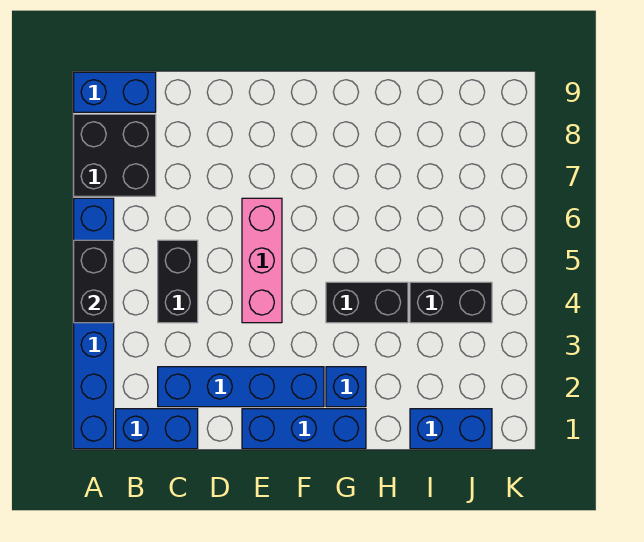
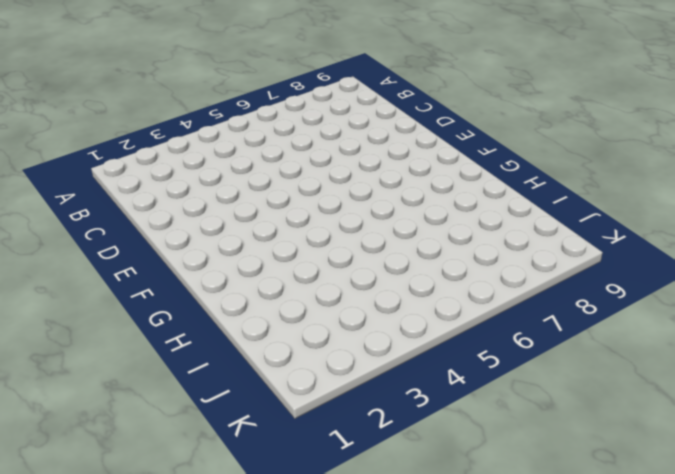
none -> blue 1x6 brick [74,198,114,449]
none -> black 2x2 brick [74,114,156,196]
none -> blue 1x2 brick [74,72,156,112]

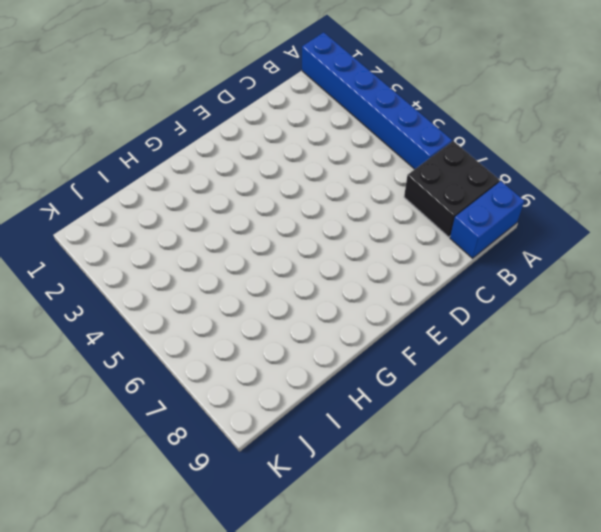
none -> blue 1x2 brick [116,409,198,449]
none -> blue 1x4 brick [158,367,324,407]
none -> black 1x2 brick [158,240,198,323]

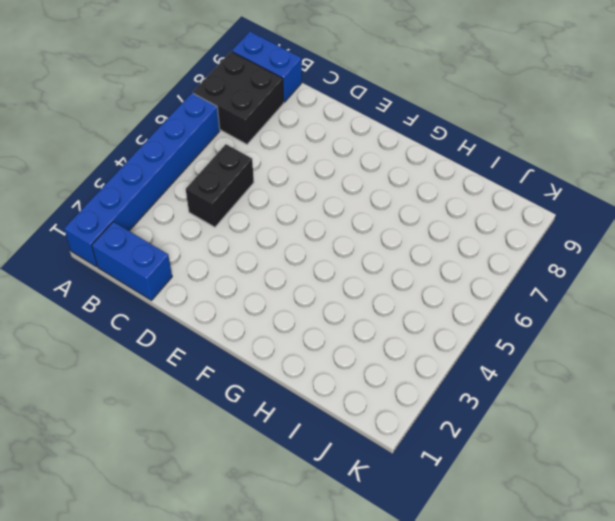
none -> blue 1x4 brick [158,367,324,407]
none -> blue 1x3 brick [242,409,366,449]
none -> pink 1x3 brick [242,198,282,323]

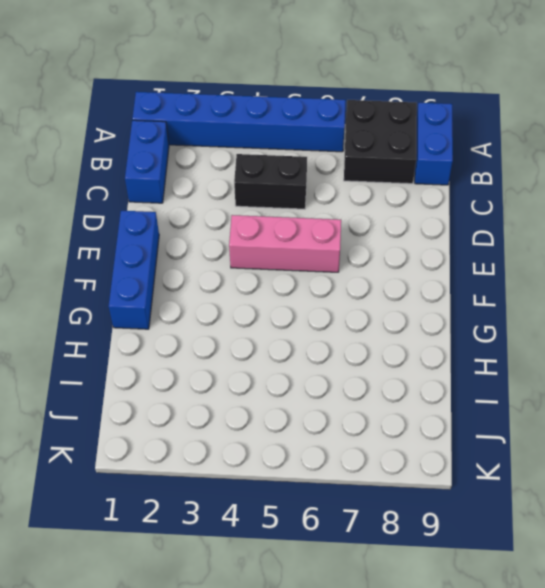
none -> blue 1x4 brick [158,367,324,407]
none -> blue 1x1 brick [326,367,366,407]
none -> black 1x2 brick [326,282,408,323]

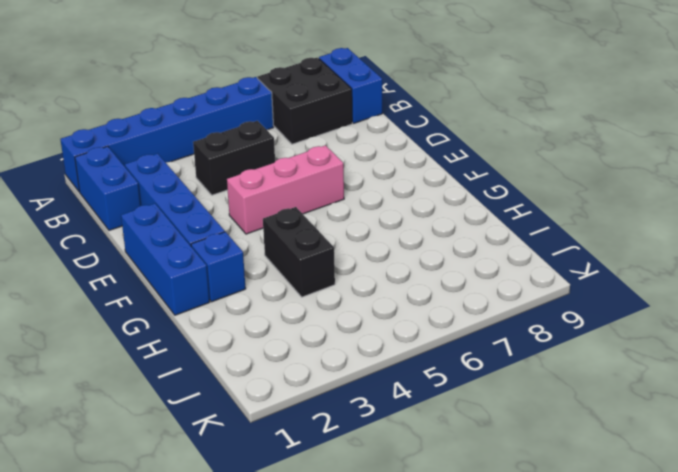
none -> blue 1x2 brick [410,409,492,449]
none -> black 1x2 brick [410,282,492,323]
none -> black 1x2 brick [74,240,114,323]

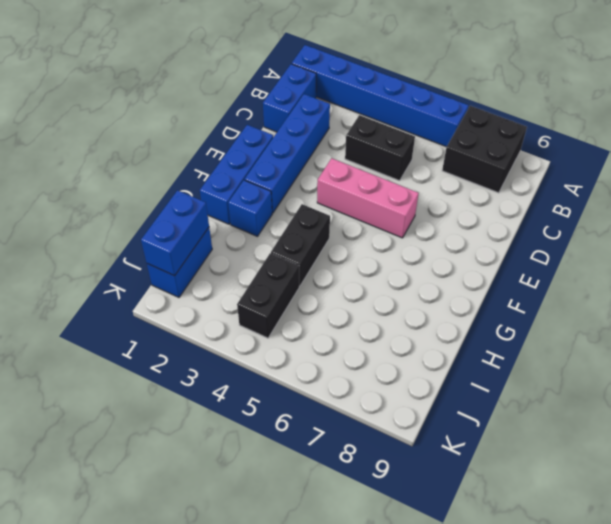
blue 1x2 brick [141,190,209,276] -> blue 1x2 brick moved to [74,72,156,112]
none -> black 1x2 brick [74,240,114,323]

